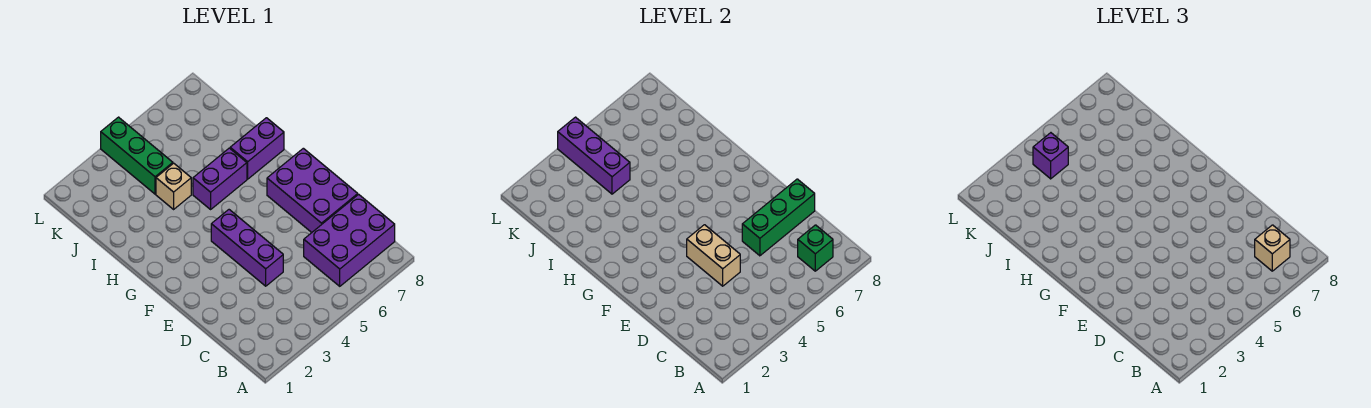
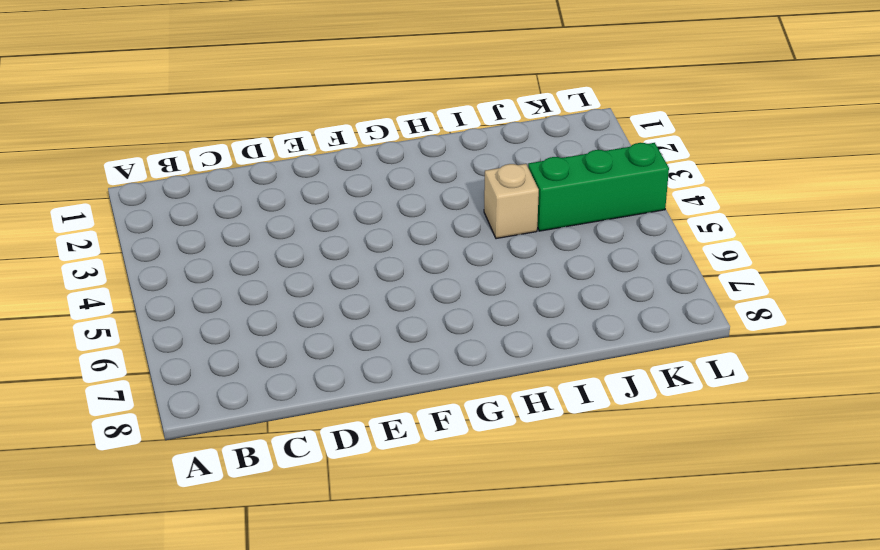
none -> purple 2x3 brick [304,194,395,286]
none -> purple 1x3 brick [211,210,283,286]
none -> purple 2x3 brick [267,148,358,232]

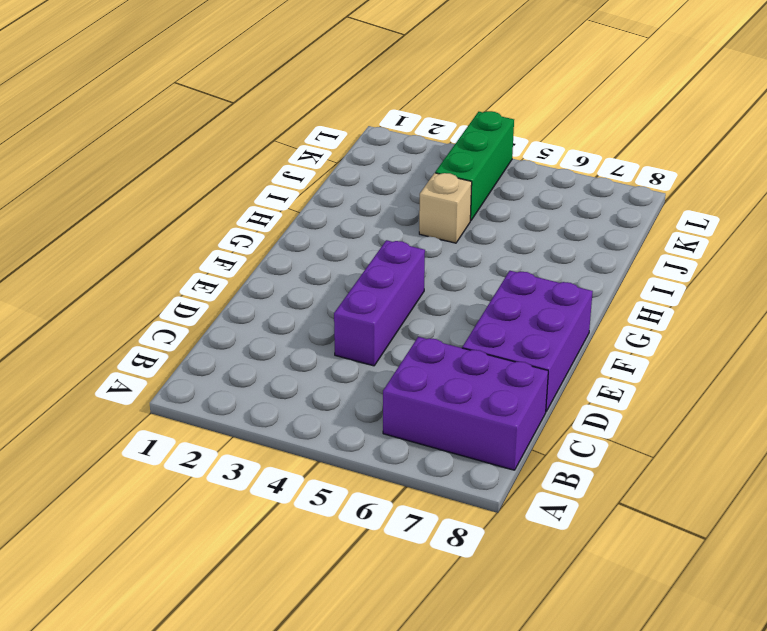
none -> purple 1x2 brick [193,148,247,209]
none -> purple 1x2 brick [230,118,284,179]
none -> green 1x1 brick [798,225,833,271]

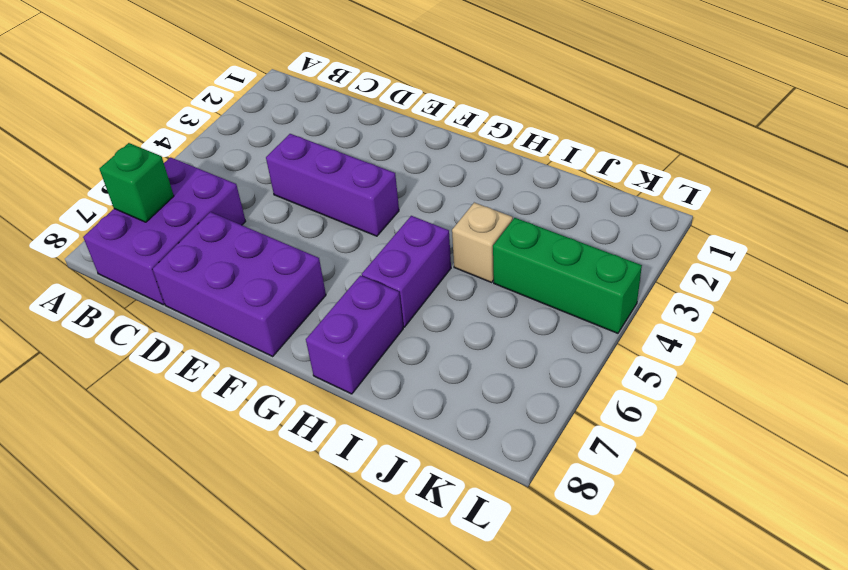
none -> tan 1x2 brick [687,225,740,286]
none -> green 1x3 brick [742,179,815,256]
none -> purple 1x3 brick [558,117,630,194]

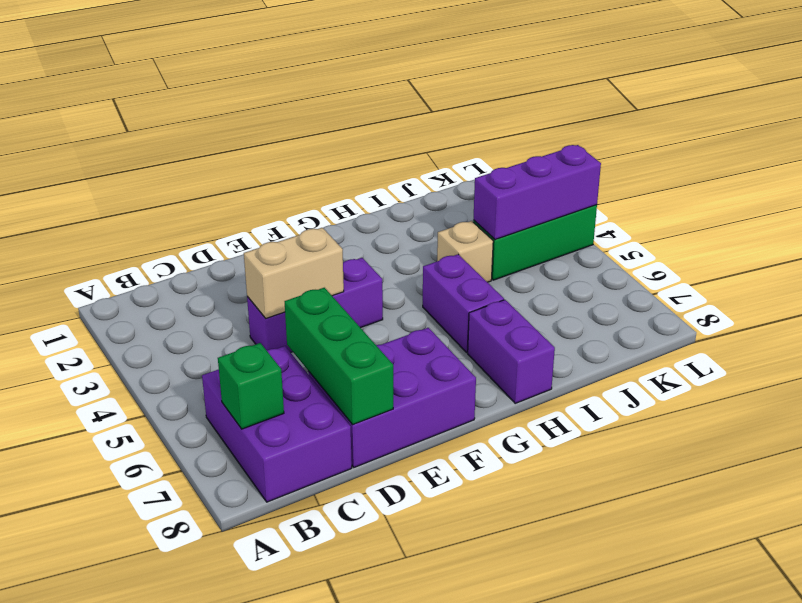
none -> tan 1x1 brick [1255,225,1290,271]
none -> purple 1x1 brick [1033,133,1068,179]

